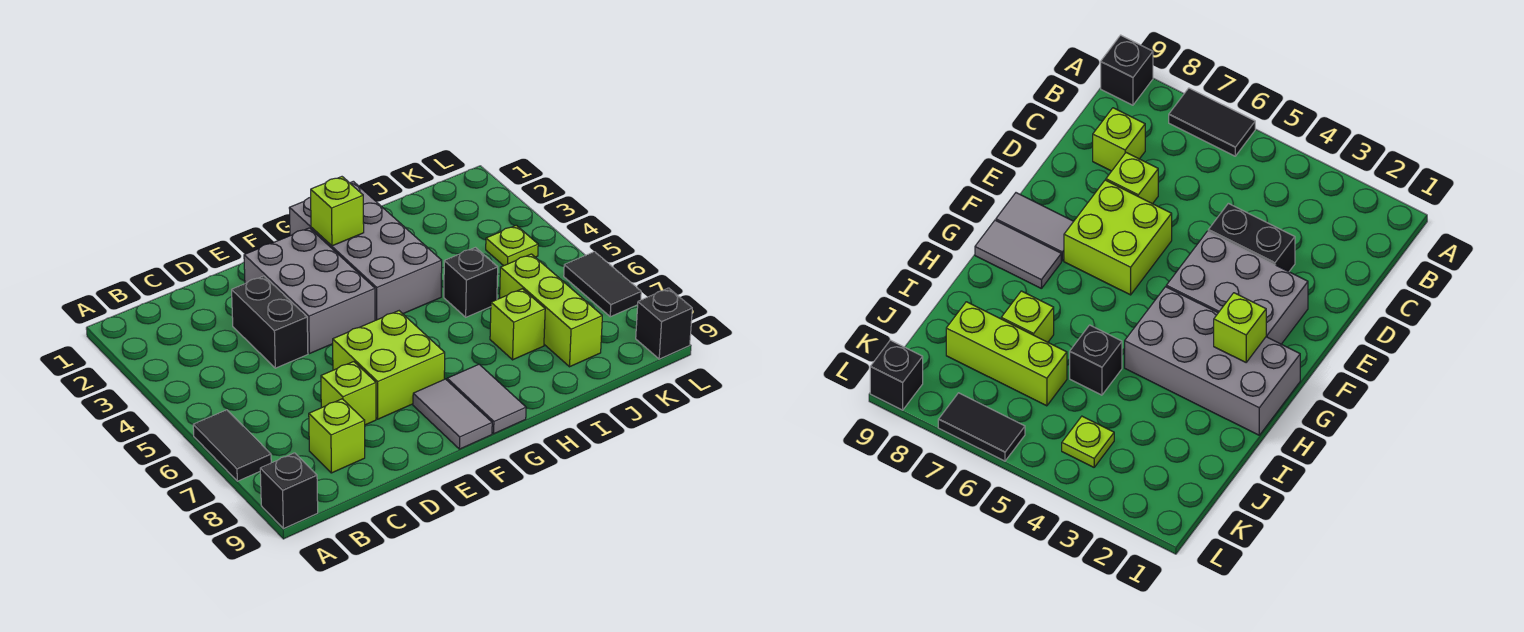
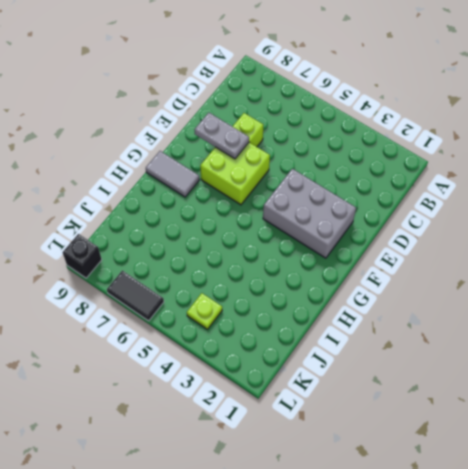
grey 1x2 plate [194,113,249,159] -> none
none -> black 1x2 tile [193,410,271,481]
none -> black 1x1 brick [260,453,318,529]
none -> lime 1x1 brick [309,399,365,473]

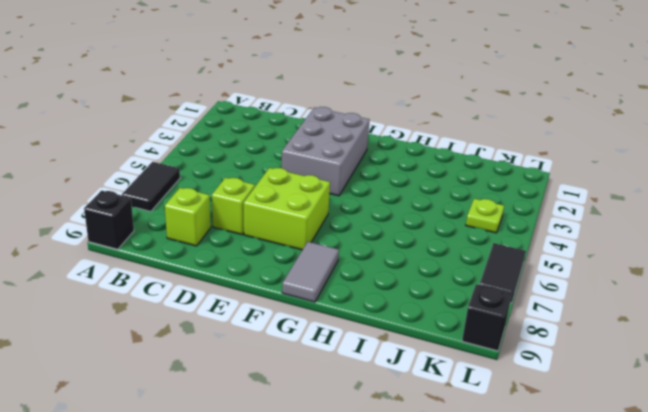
none -> black 1x2 brick [232,276,308,368]
none -> grey 1x2 tile [413,379,492,449]
none -> grey 2x4 brick [289,181,442,320]

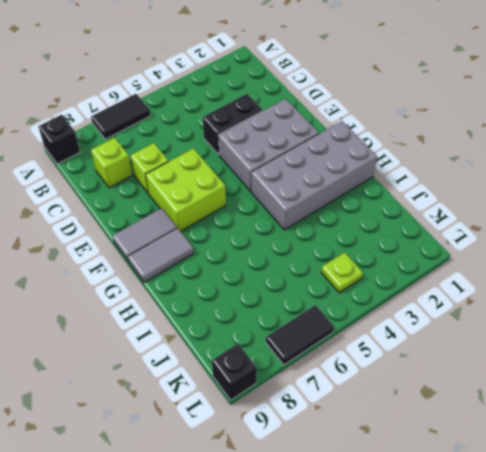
none -> black 1x1 brick [444,248,498,317]
none -> lime 1x1 brick [490,289,545,360]
none -> lime 1x3 brick [500,254,602,367]

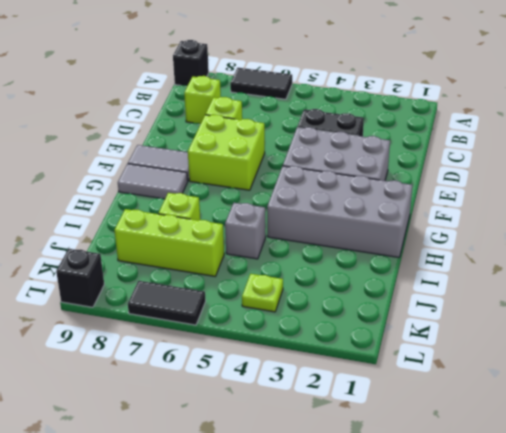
grey 1x1 brick [225,203,266,259] -> black 1x1 brick [444,248,498,317]
none -> lime 1x1 brick [311,177,364,246]

